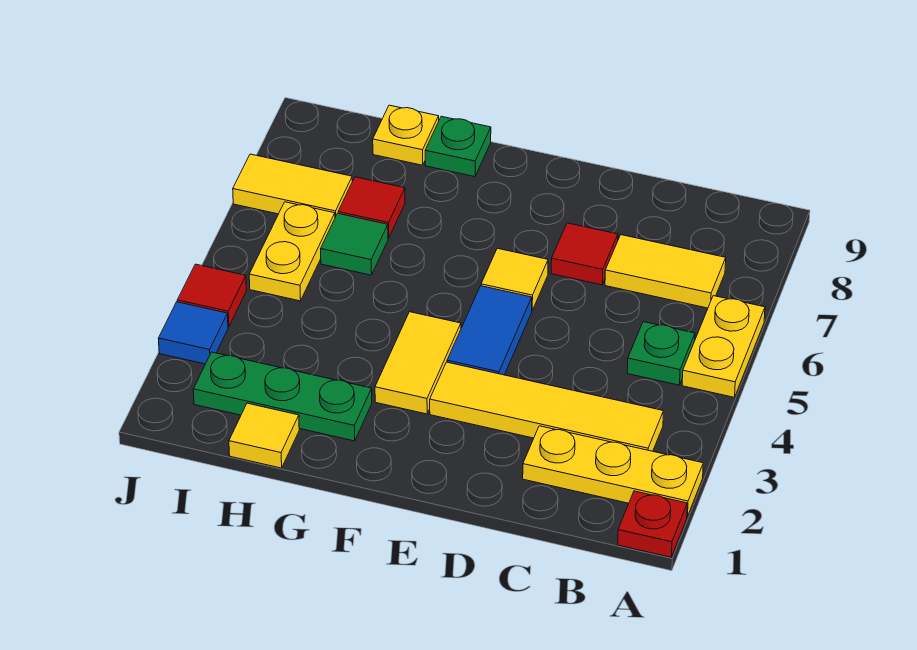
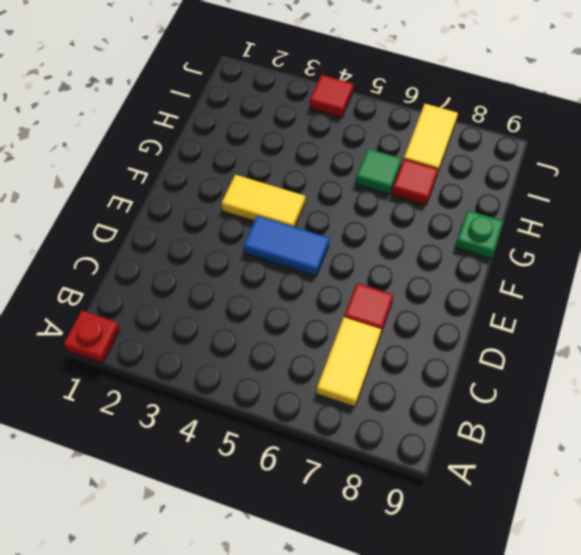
none -> yellow 1x3 plate [523,426,703,516]
none -> yellow 1x2 plate [682,296,765,397]
none -> yellow 1x4 tile [430,362,663,451]

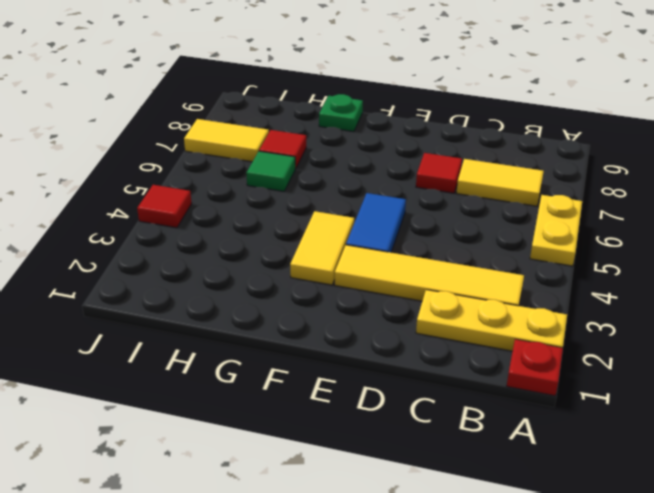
none -> green 1x1 plate [627,322,695,385]
none -> yellow 1x1 tile [481,248,548,310]
none -> green 1x3 plate [193,352,372,441]

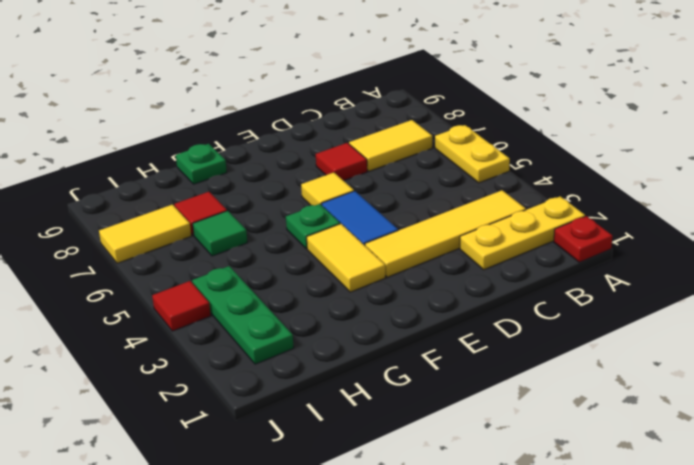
green 1x1 plate [286,204,340,249] -> green 1x1 plate moved to [627,322,695,385]
green 1x3 plate [192,266,294,364] -> green 1x3 plate turned to [193,352,372,441]
none -> yellow 1x1 tile [229,403,299,468]
none -> yellow 1x1 plate [373,105,439,165]
none -> yellow 1x2 plate [249,202,335,301]

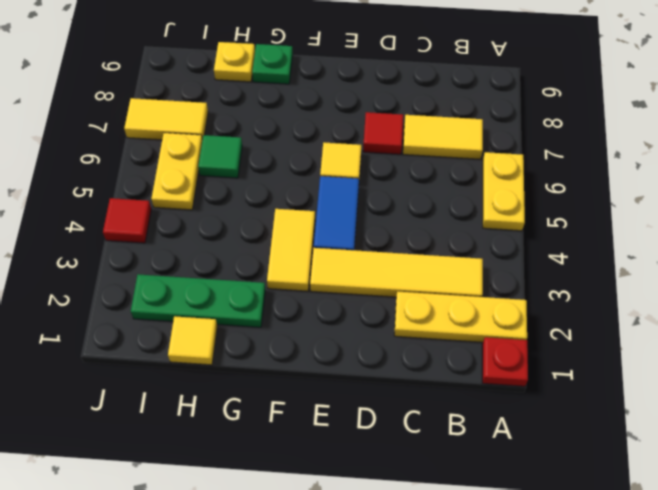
none -> green 1x1 plate [627,322,695,385]
none -> red 1x1 tile [338,177,405,238]
none -> blue 1x1 tile [158,302,228,364]

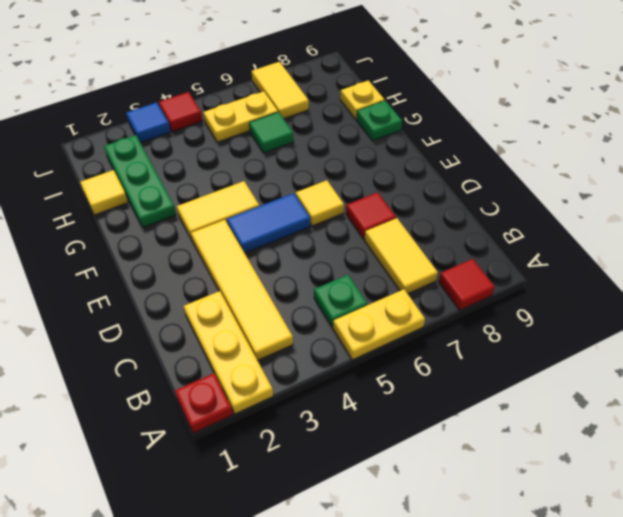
red 1x1 tile [439,259,495,310] -> red 1x1 tile moved to [338,177,405,238]

